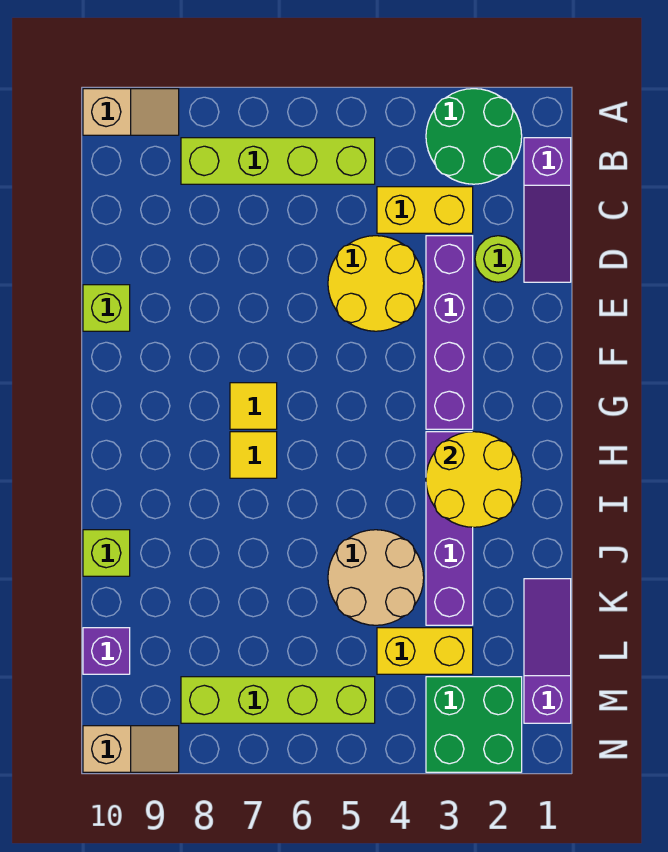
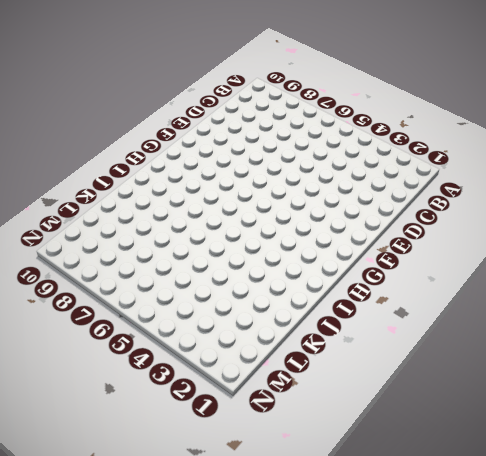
none -> green 2x2 round brick [426,89,522,184]
none -> tan 1x2 slope [83,89,179,135]
none -> purple 1x3 slope [524,138,571,282]

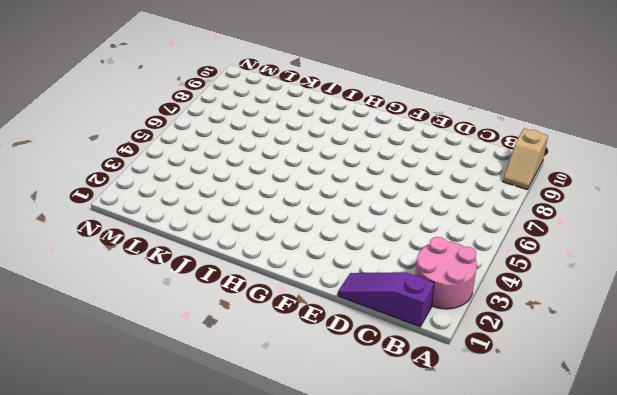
pink 2x2 round brick [415,237,477,309] -> green 2x2 round brick [426,89,522,184]
none -> lime 1x4 brick [181,138,375,184]
none -> yellow 1x2 brick [377,187,473,233]
none -> lime 1x1 round brick [475,236,522,282]

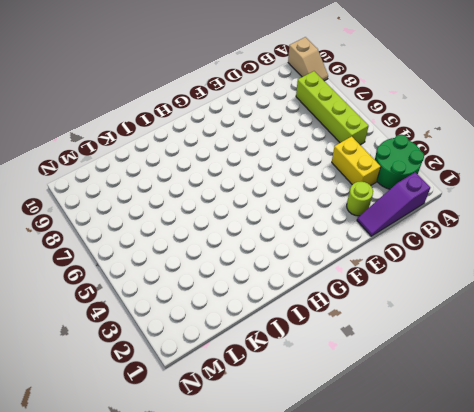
none -> purple 1x4 brick [426,236,473,429]
none -> yellow 2x2 round brick [328,236,424,331]
none -> lime 1x1 brick [83,285,130,331]

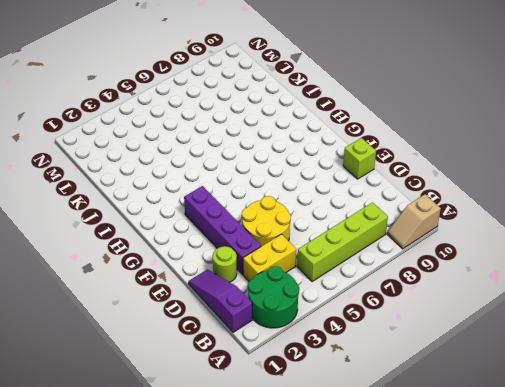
none -> yellow 1x1 tile [230,383,277,429]
none -> purple 1x4 brick [426,432,473,625]
none -> yellow 1x1 tile [230,432,277,478]

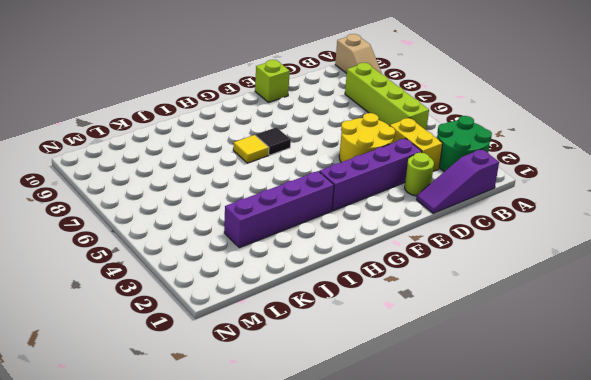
black 1x1 tile [256,127,291,155] -> yellow 1x1 tile [230,383,277,429]
none -> tan 2x2 round brick [328,530,424,625]
none -> lime 1x1 brick [83,530,130,576]
none -> purple 1x3 slope [524,579,571,723]

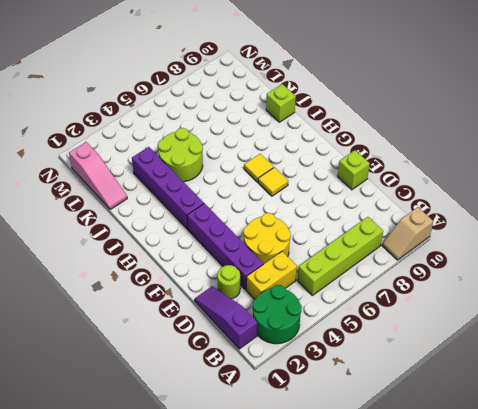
lime 2x2 round brick [158,128,203,182] -> tan 2x2 round brick [328,530,424,625]
pink 1x3 slope [69,142,127,210] -> purple 1x3 slope [524,579,571,723]
none -> yellow 1x2 brick [377,628,473,674]
none -> purple 1x1 brick [83,628,130,674]
none -> green 2x2 brick [426,677,522,772]

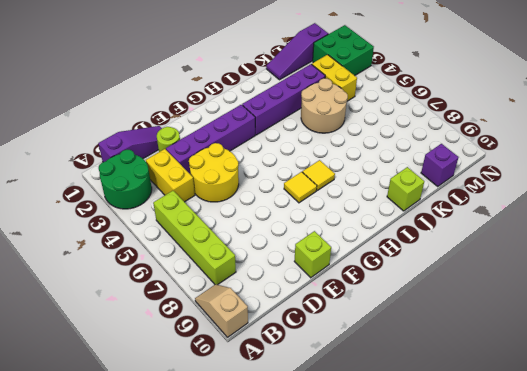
none -> lime 1x4 brick [181,677,375,723]
none -> tan 1x2 slope [83,726,179,772]
none -> yellow 2x2 round brick [426,432,522,527]

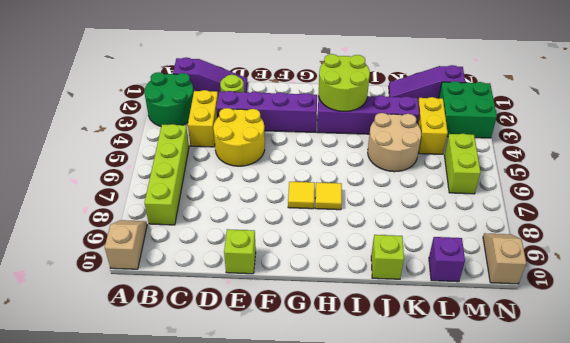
lime 2x2 round brick [319,54,370,111] -> yellow 2x2 round brick [426,432,522,527]
lime 1x2 brick [444,134,481,194] -> lime 1x4 brick [181,677,375,723]

